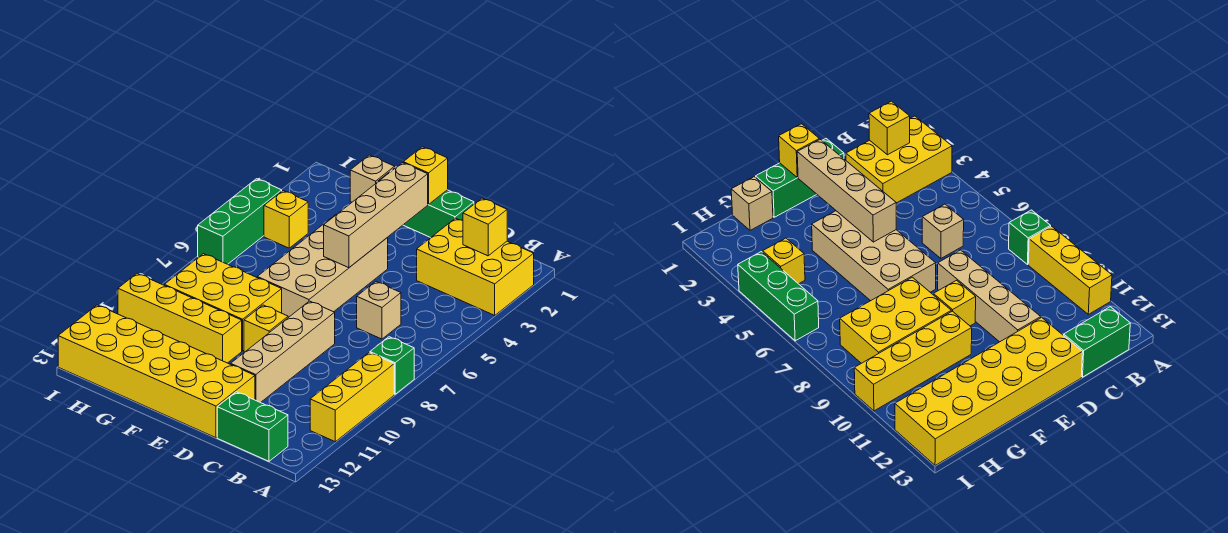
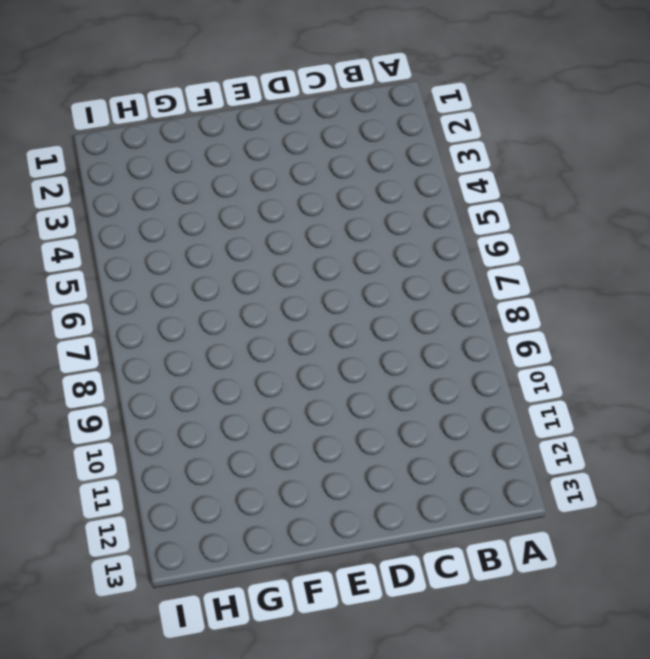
none -> yellow 2x3 brick [417,218,534,315]
none -> green 1x1 brick [370,337,414,394]
none -> yellow 1x3 brick [310,353,394,442]

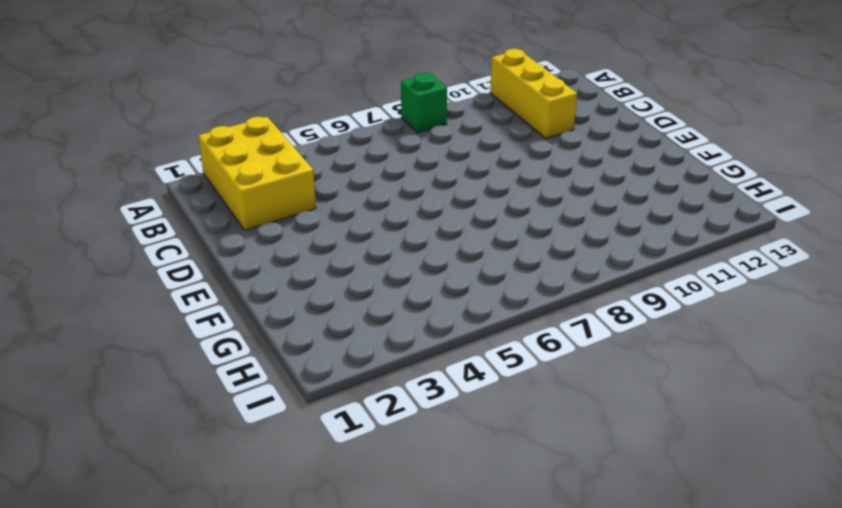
yellow 1x3 brick [490,49,577,138] -> yellow 1x3 brick turned to [310,353,394,442]
none -> green 1x2 brick [217,392,288,461]
none -> tan 1x1 brick [357,282,401,339]
none -> green 1x3 brick [377,167,474,238]

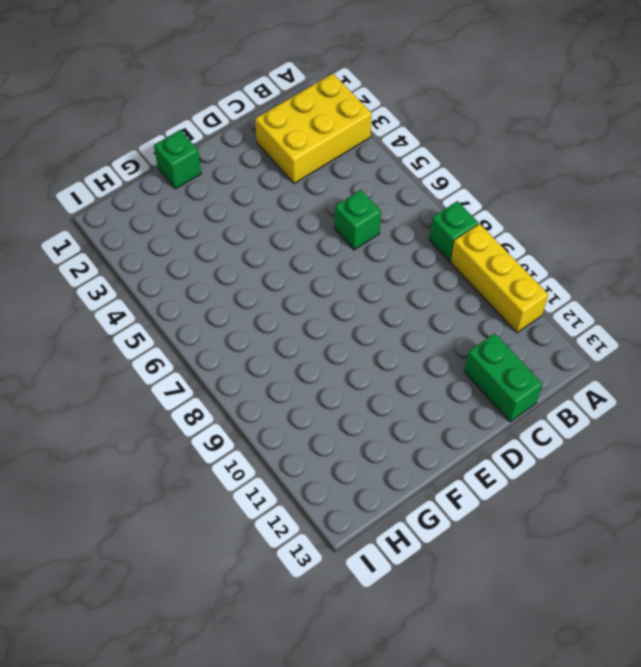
green 1x1 brick [335,190,381,250] -> tan 1x1 brick [357,282,401,339]
green 1x2 brick [464,333,542,422] -> green 1x2 brick turned to [217,392,288,461]
green 1x1 brick [154,130,201,189] -> green 1x3 brick [377,167,474,238]
none -> tan 1x4 brick [231,301,335,403]
none -> yellow 2x6 brick [58,305,255,438]
none -> tan 2x4 brick [257,214,388,317]

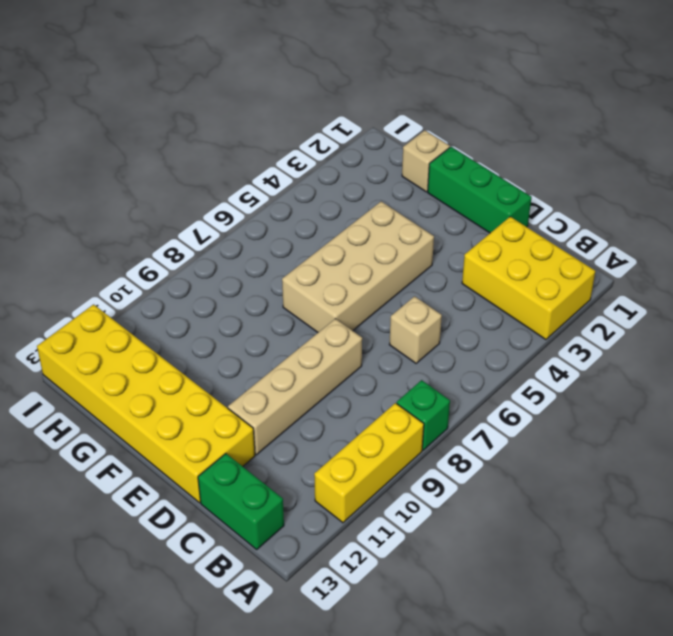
none -> yellow 1x1 brick [244,305,288,352]
none -> yellow 2x3 brick [164,254,282,351]
none -> yellow 1x4 brick [118,274,242,363]

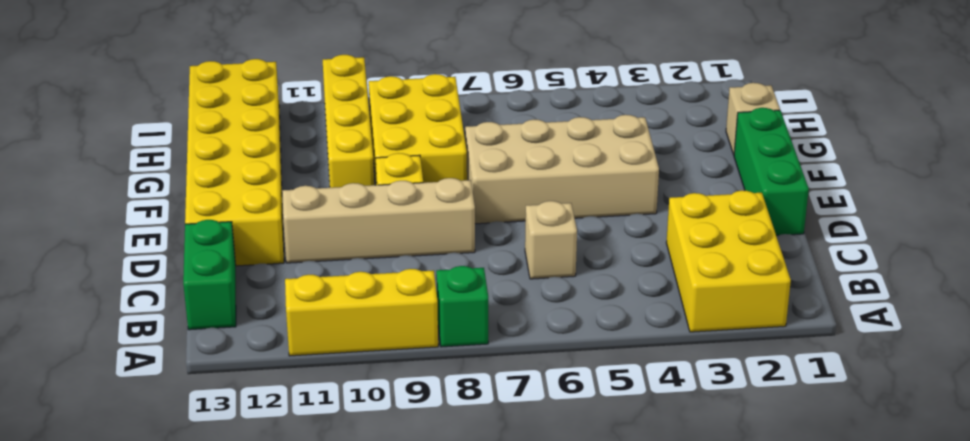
none -> yellow 1x1 brick [264,191,308,248]
none -> green 1x3 brick [198,179,282,264]
none -> yellow 1x1 brick [463,198,507,256]

